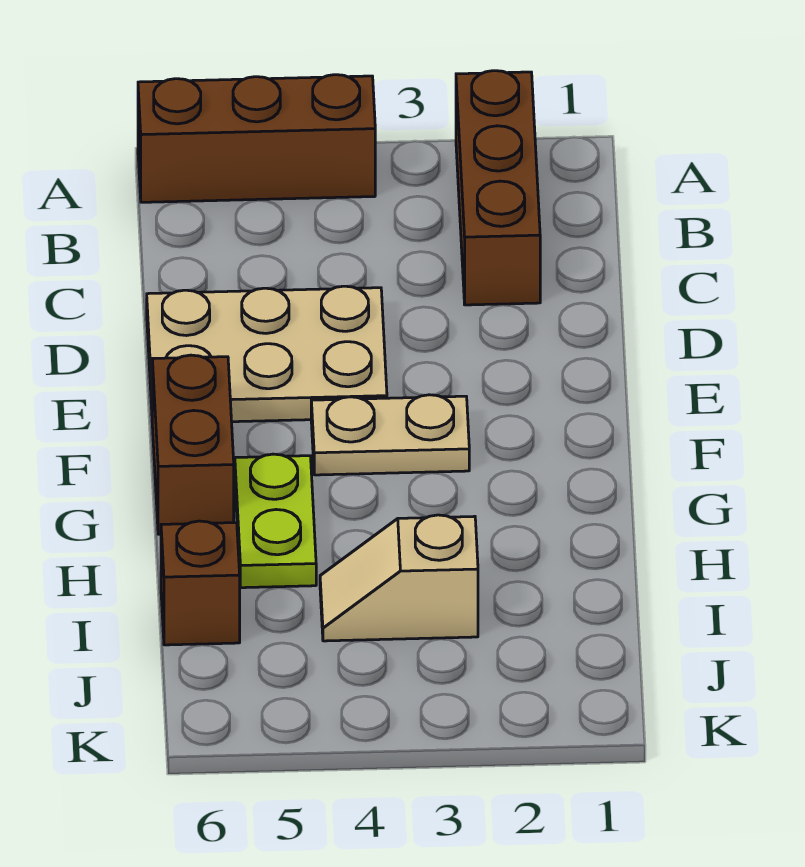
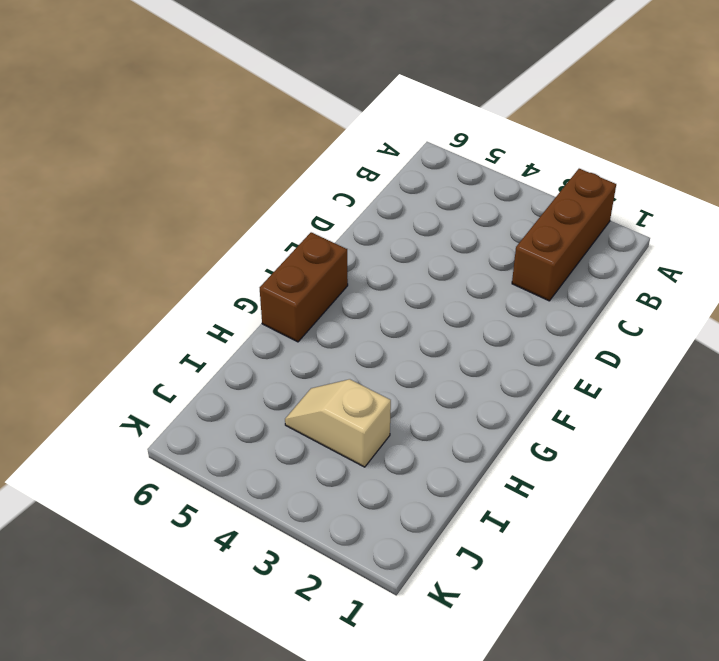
none -> brown 1x3 brick [138,75,375,202]
none -> tan 2x3 plate [147,286,387,422]

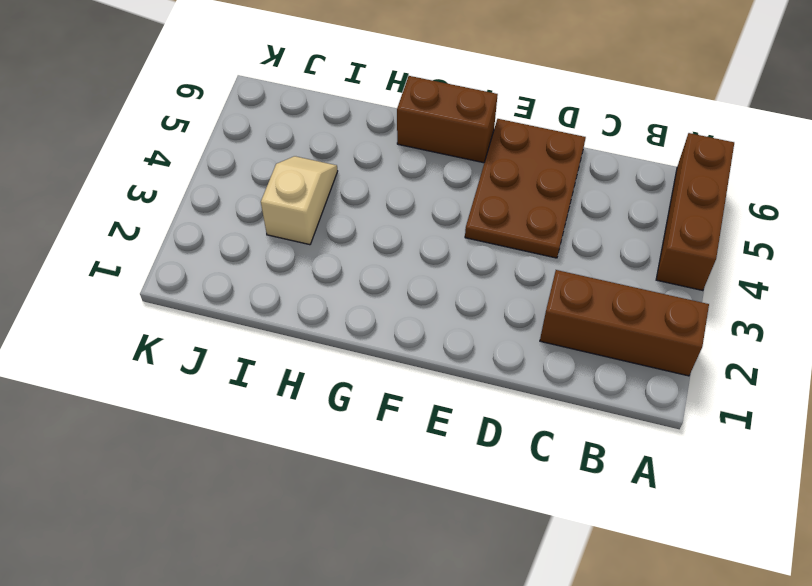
brown 2x3 plate [465,119,586,258] -> tan 2x3 plate [147,286,387,422]
none -> tan 1x2 plate [311,395,469,475]
none -> lime 1x2 plate [235,454,316,588]

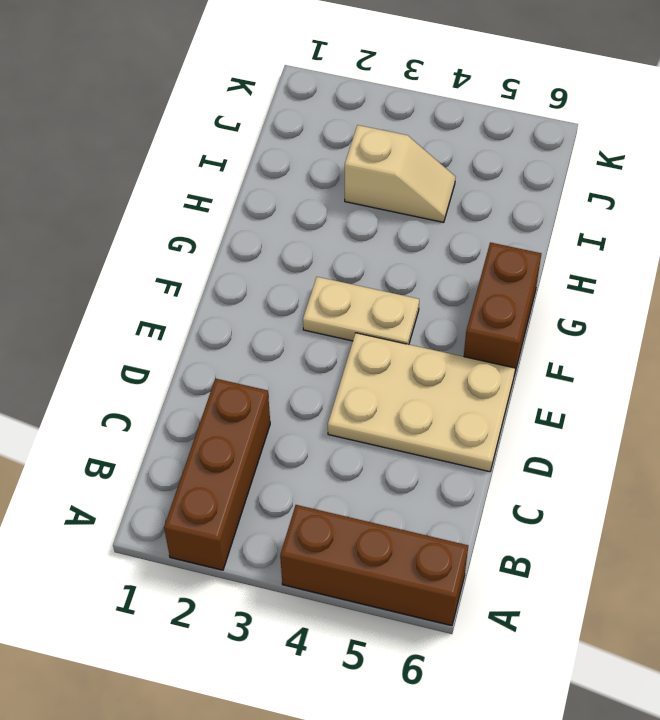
none -> lime 1x2 plate [235,454,316,588]
none -> brown 1x1 brick [161,521,240,645]

